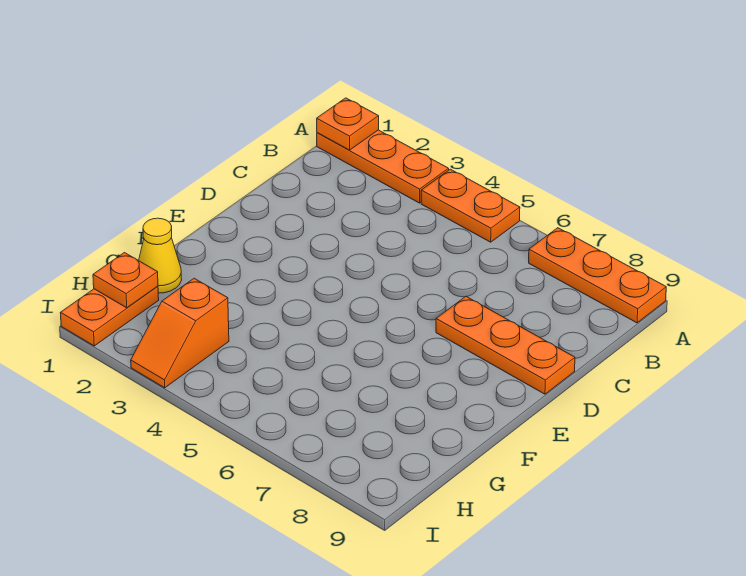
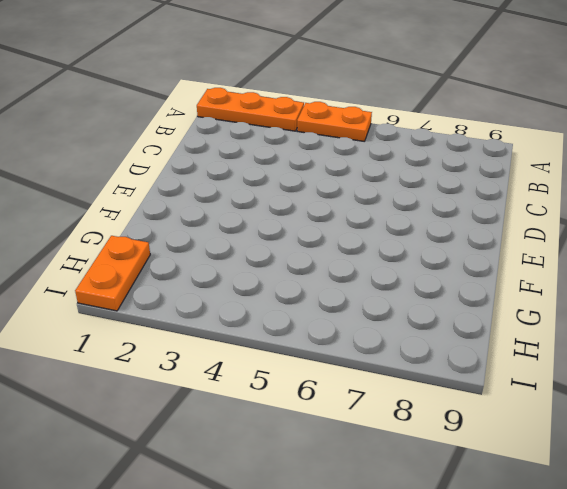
none -> orange 1x3 plate [529,228,666,323]
none -> orange 1x3 plate [436,296,575,394]

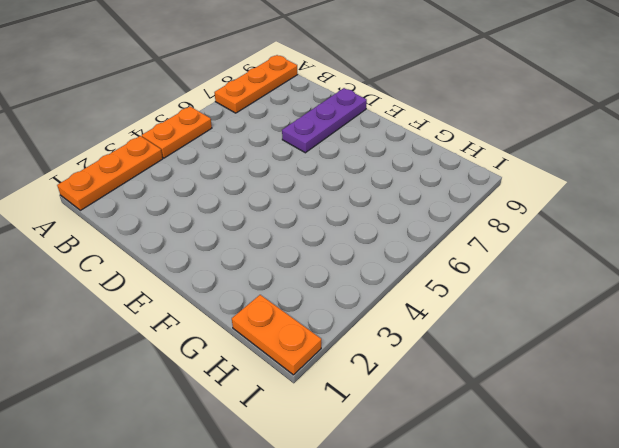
purple 1x3 plate [282,88,367,153] -> orange 1x3 plate [436,296,575,394]
none -> yellow 1x1 cone [139,218,182,293]
none -> orange 1x2 slope [131,278,229,388]

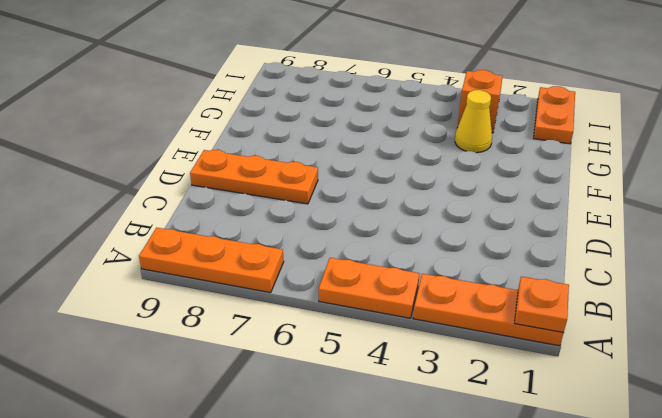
yellow 1x1 cone [455,90,492,153] -> yellow 1x1 cone moved to [139,218,182,293]
none -> orange 1x1 plate [93,253,158,308]

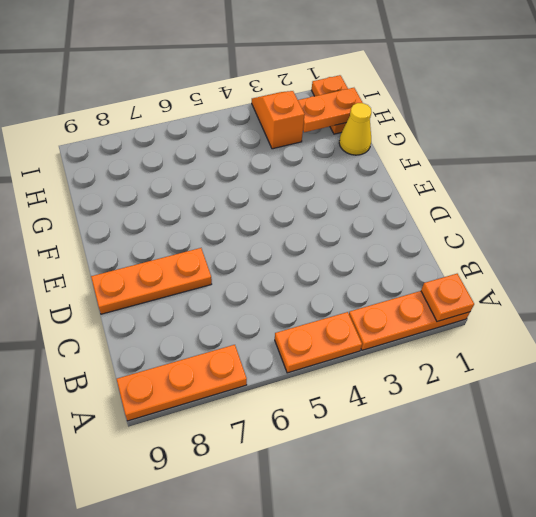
orange 1x2 plate [298,88,363,132] -> orange 1x1 plate [93,253,158,308]

